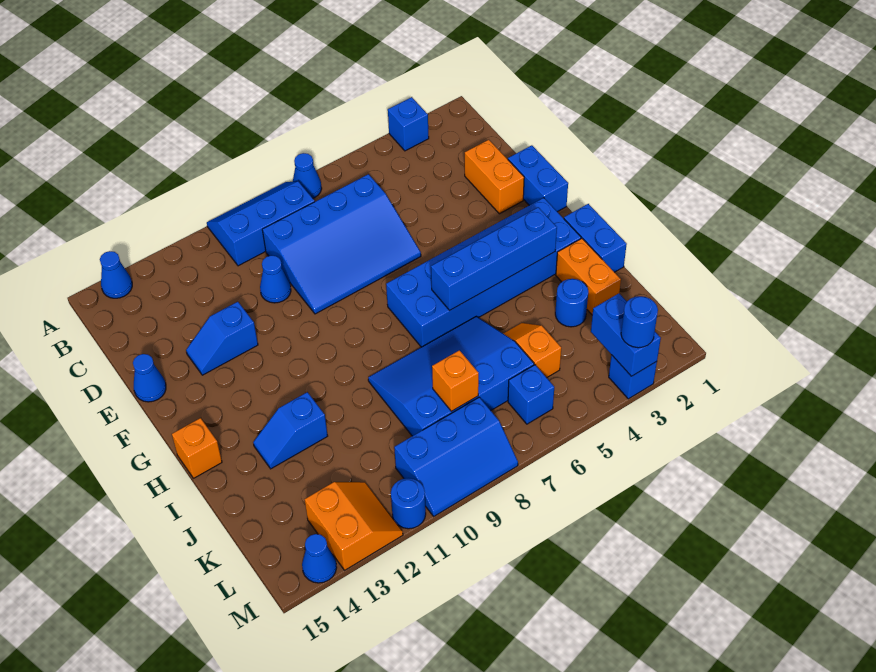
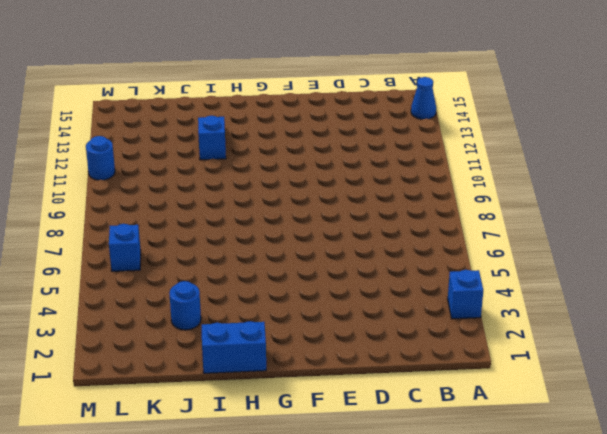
none -> blue 1x1 cone [293,153,322,198]
none -> blue 2x3 slope [207,181,315,266]
none -> blue 3x4 slope [262,174,421,314]

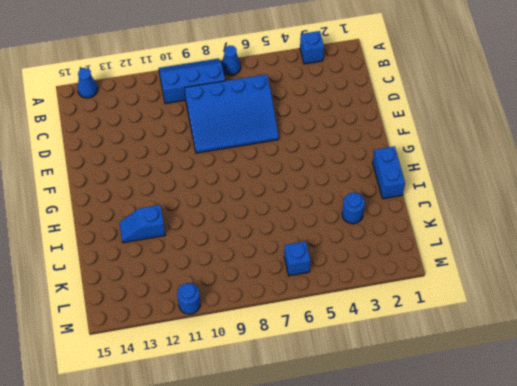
none -> orange 1x2 brick [465,140,524,214]
none -> blue 1x1 cone [260,255,291,303]
none -> blue 1x2 brick [508,145,568,212]

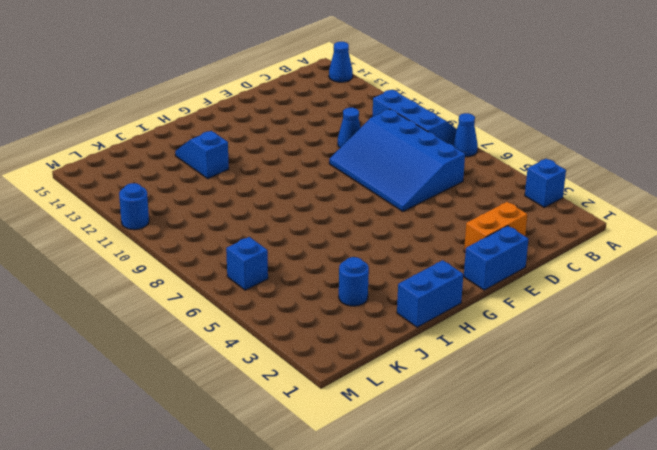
none -> blue 1x2 slope [186,302,258,375]
none -> blue 1x1 cone [133,354,166,402]
none -> blue 2x6 brick [386,198,581,347]

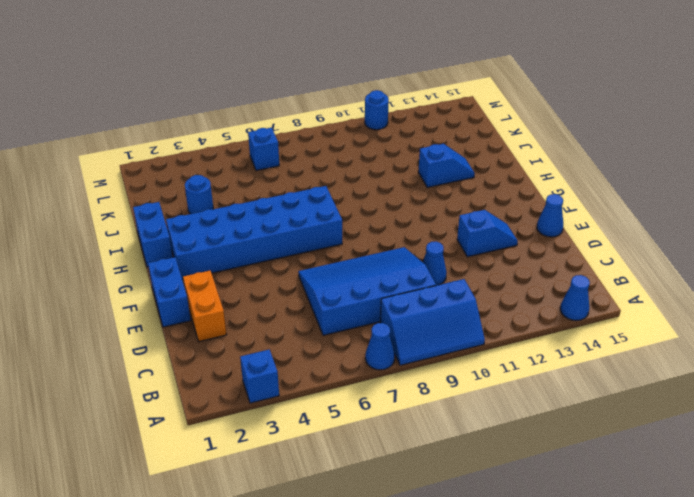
none -> orange 1x1 brick [172,418,222,478]
none -> orange 1x2 brick [556,239,621,315]
none -> blue 3x4 slope [368,316,534,436]

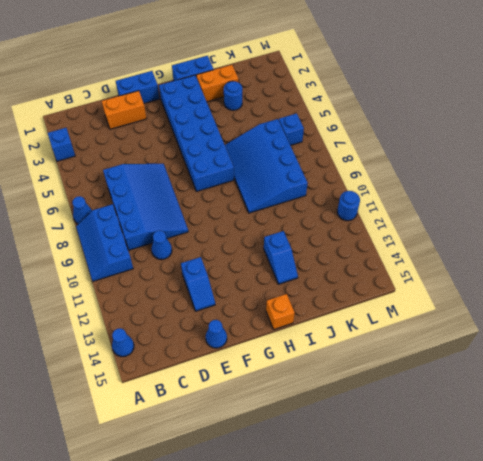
none -> orange 1x2 slope [503,323,561,378]
none -> blue 2x3 slope [394,397,518,516]
none -> orange 2x2 slope [305,482,403,570]

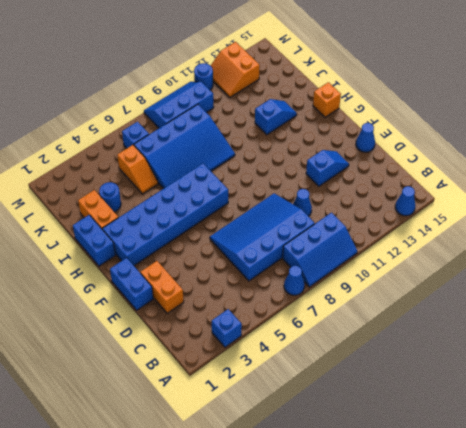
none -> blue 1x1 brick [609,355,657,399]
none -> blue 1x1 cone [302,534,337,583]
none -> blue 1x4 brick [431,207,557,310]

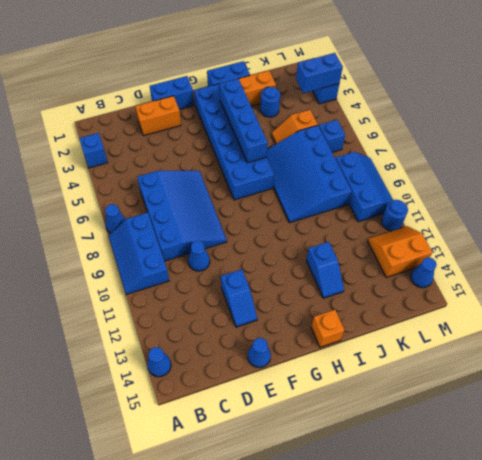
none -> orange 1x1 brick [432,350,479,411]
none -> blue 1x1 round brick [621,296,658,348]

